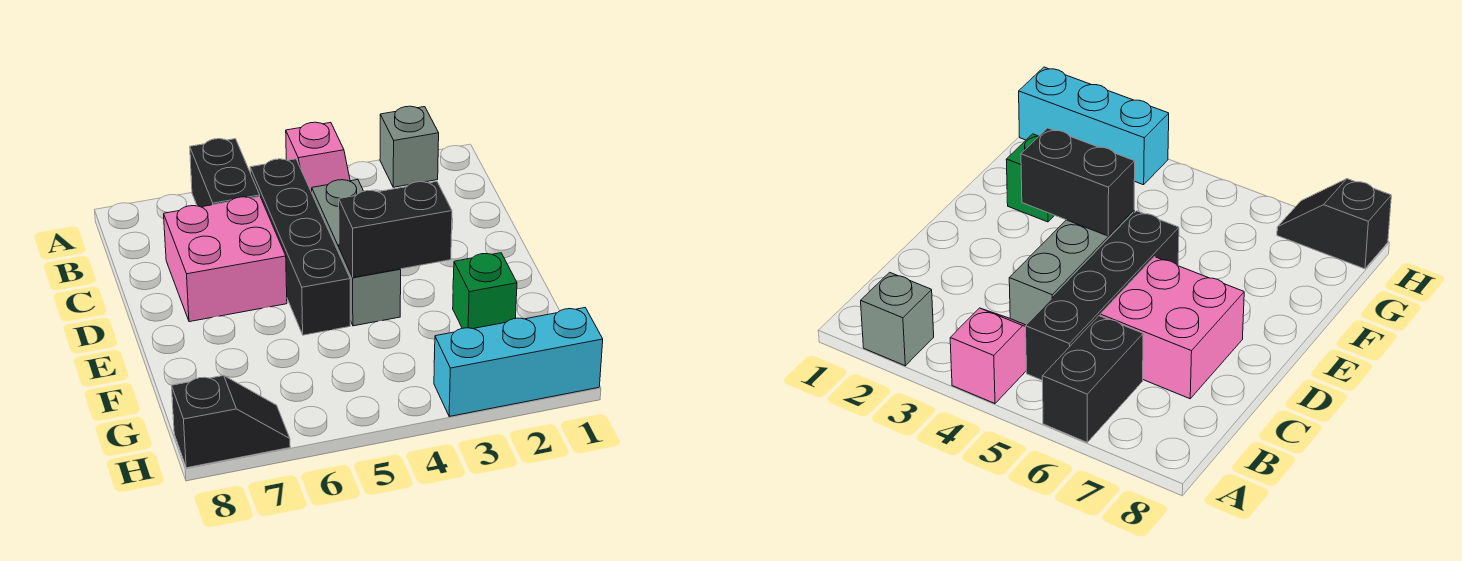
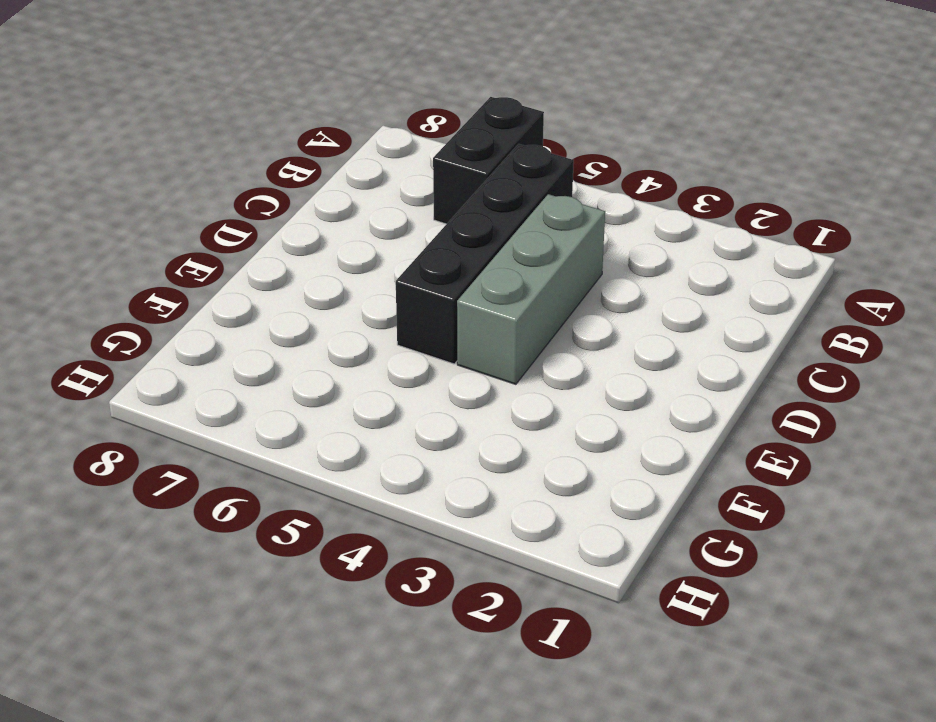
none -> grey 1x1 brick [380,106,439,187]
none -> pink 1x2 slope [286,122,350,192]

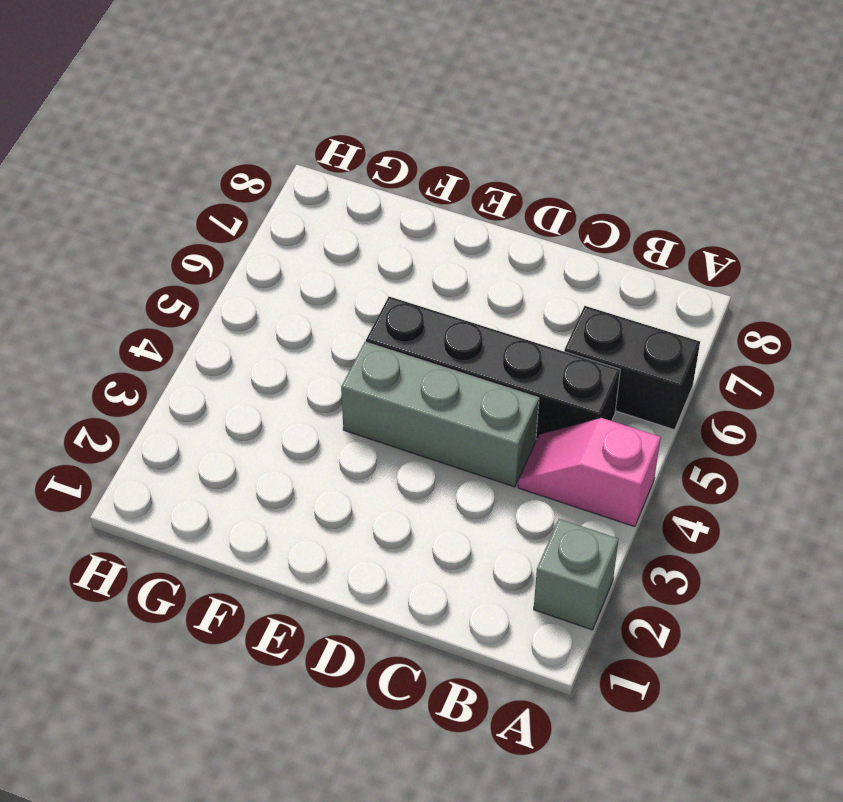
none -> pink 2x2 brick [164,197,287,322]
none -> green 1x1 brick [453,253,517,329]

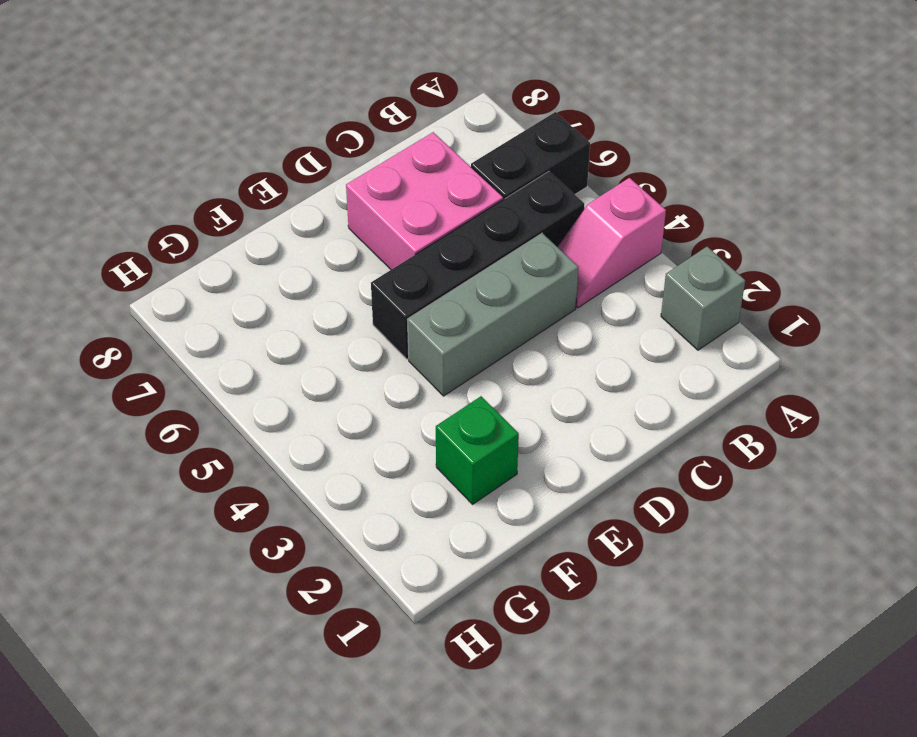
none -> cyan 1x3 brick [434,308,603,416]
none -> black 1x2 slope [172,376,290,468]

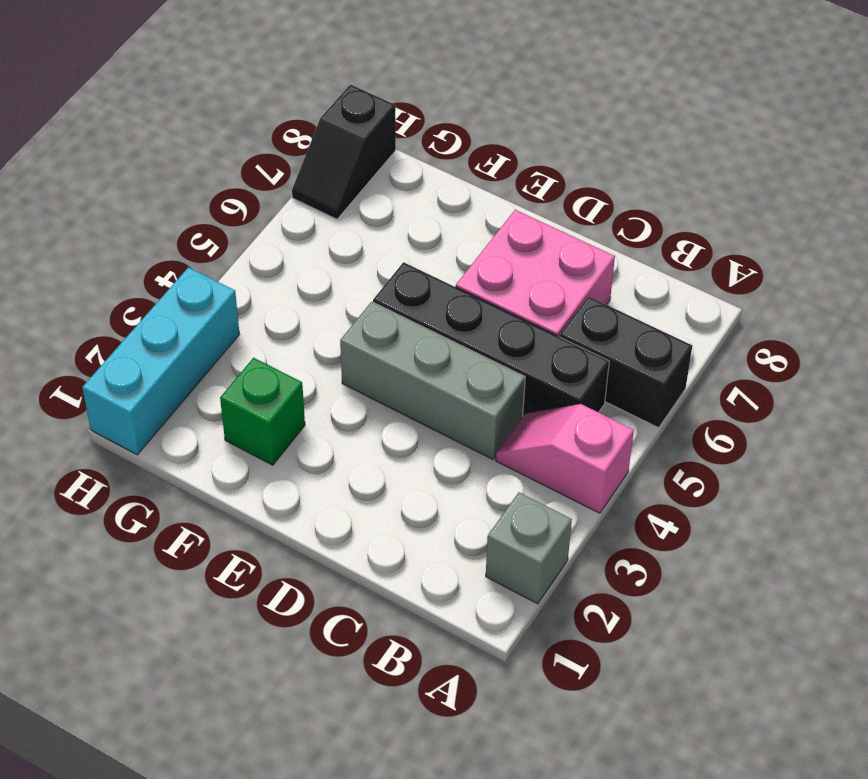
none -> black 1x2 brick [339,181,452,277]

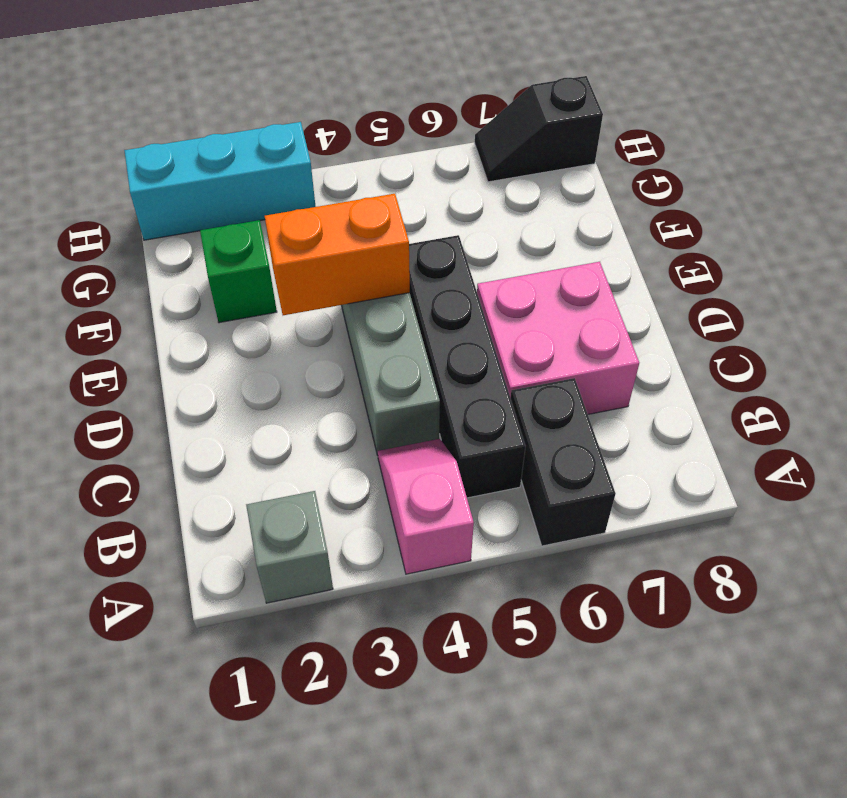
orange 1x2 brick [265,194,410,315] -> black 1x2 brick [339,181,452,277]

